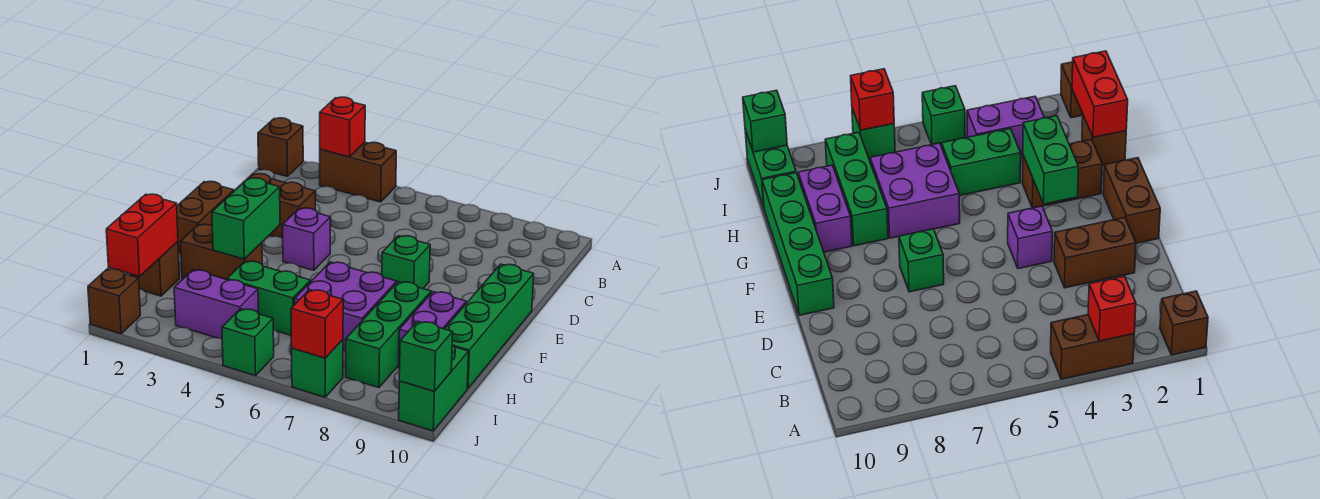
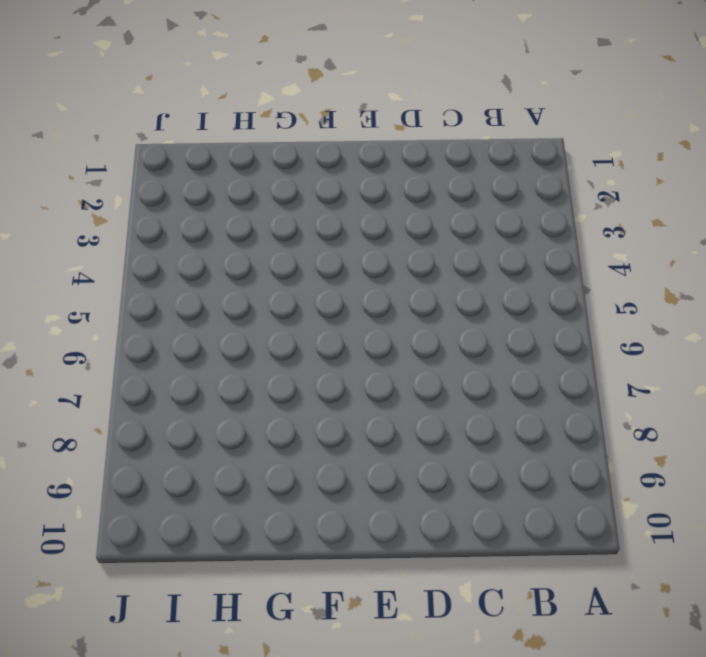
none -> brown 1x1 brick [258,118,303,177]
none -> brown 1x2 brick [320,142,396,202]
none -> brown 1x2 brick [249,174,315,238]

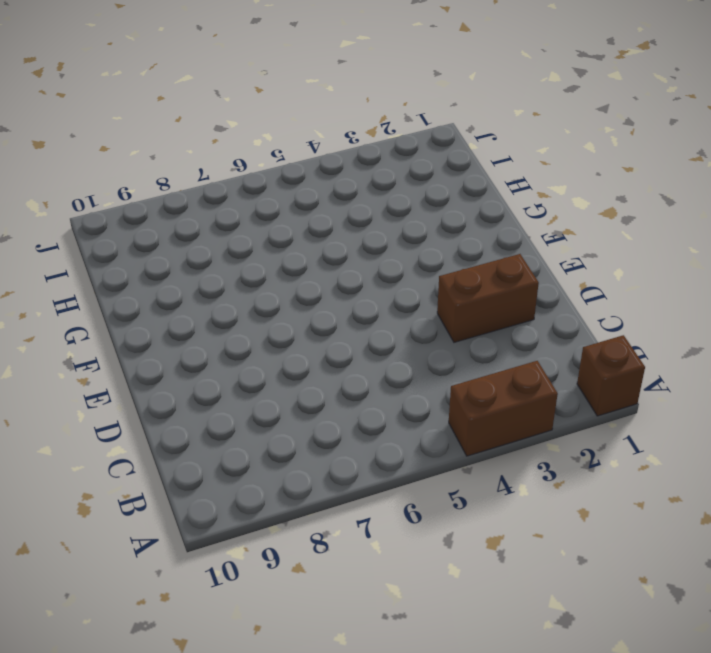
none -> brown 1x2 brick [177,181,234,254]
none -> purple 1x1 brick [283,208,330,270]
none -> green 1x1 brick [382,236,430,289]

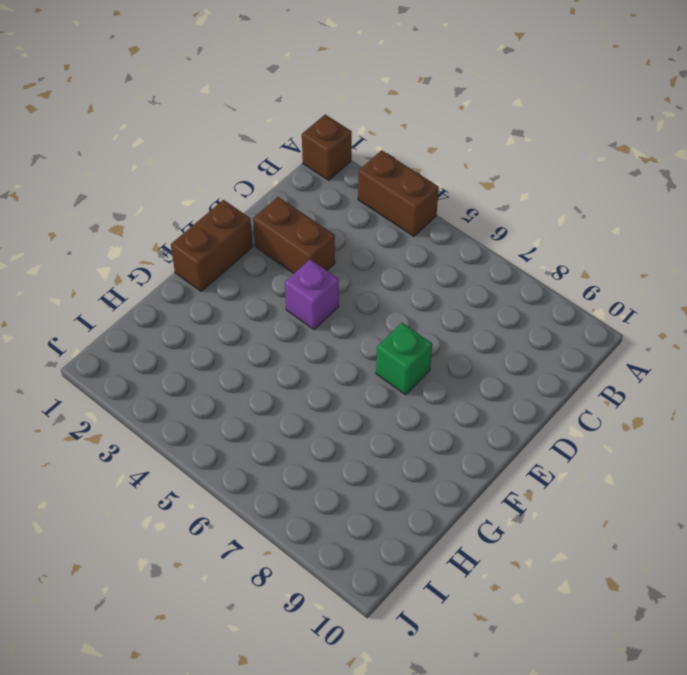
none -> green 1x4 brick [445,264,534,389]
none -> brown 1x2 brick [181,224,262,280]
none -> purple 2x2 brick [295,262,397,352]

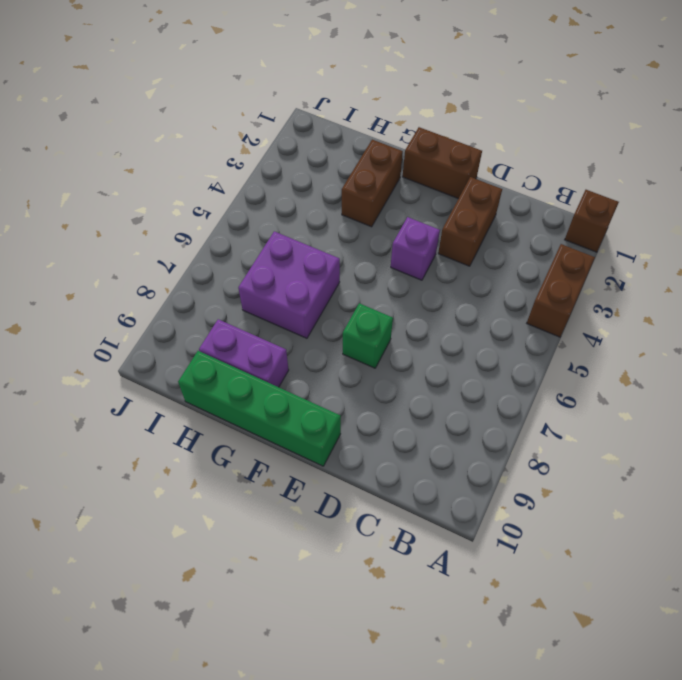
none -> green 1x3 brick [346,282,431,388]
none -> brown 1x1 brick [130,242,180,296]
none -> green 1x2 brick [227,261,310,335]

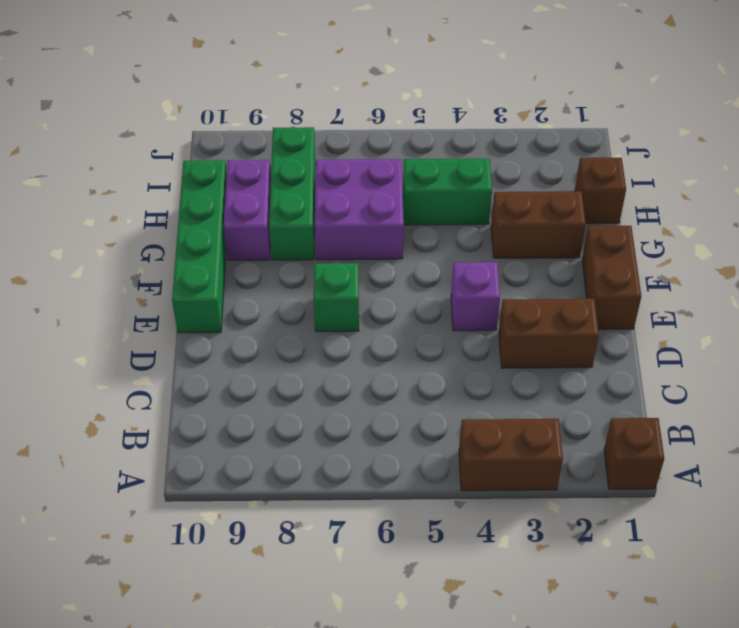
none -> purple 1x2 brick [174,270,259,339]
none -> green 1x2 brick [399,345,469,431]
none -> brown 1x1 brick [88,269,140,334]

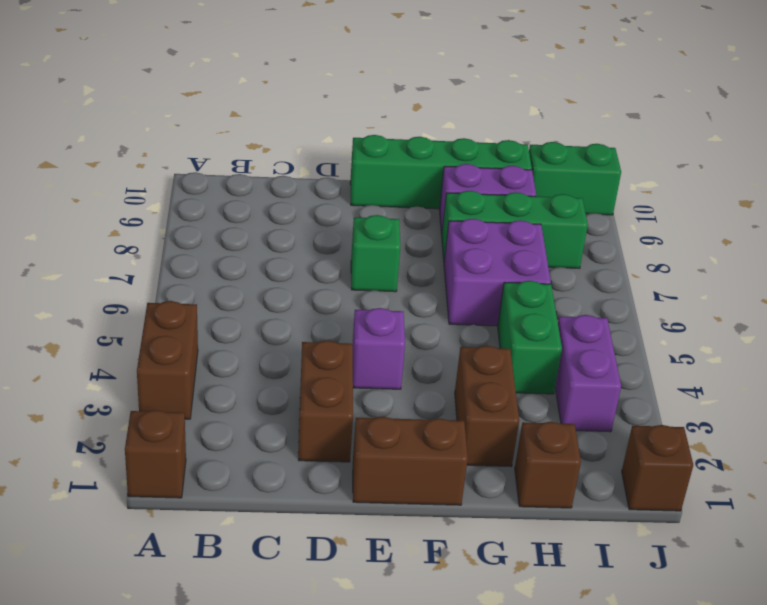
none -> green 1x1 brick [222,309,274,376]
none -> green 1x1 brick [292,340,343,397]
none -> red 1x1 brick [320,97,365,157]

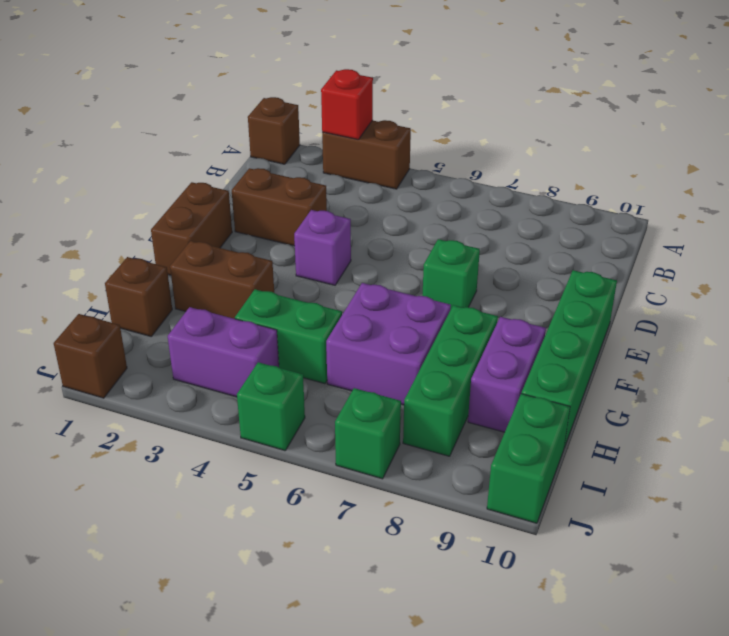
none -> green 1x2 brick [212,178,280,259]
none -> red 1x2 brick [106,194,178,277]
none -> red 1x1 brick [291,290,343,358]

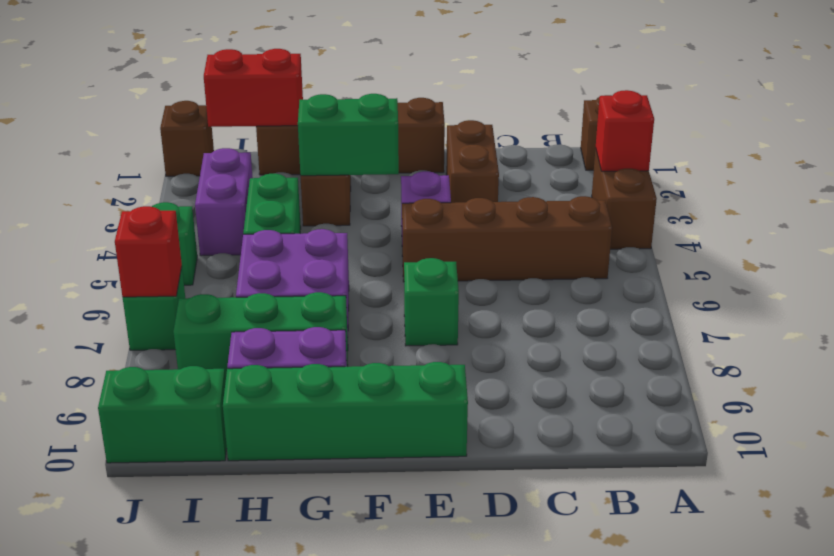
brown 1x4 brick [402,196,612,282] -> none
none -> green 1x1 brick [399,321,453,391]

